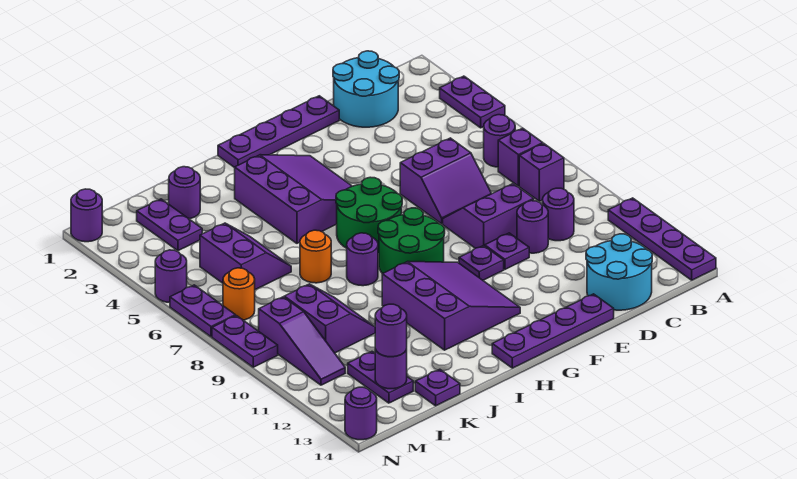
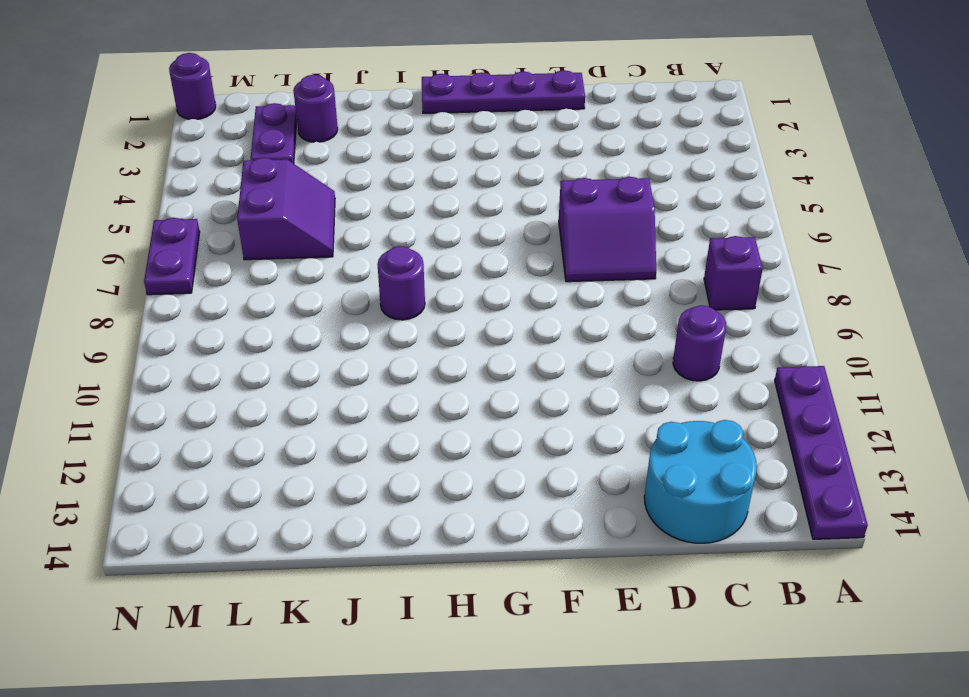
none -> purple 1x2 plate [440,76,505,128]
none -> purple 1x1 round brick [484,115,515,167]
none -> purple 1x1 brick [498,128,543,186]
none -> cyan 2x2 round brick [333,51,399,127]

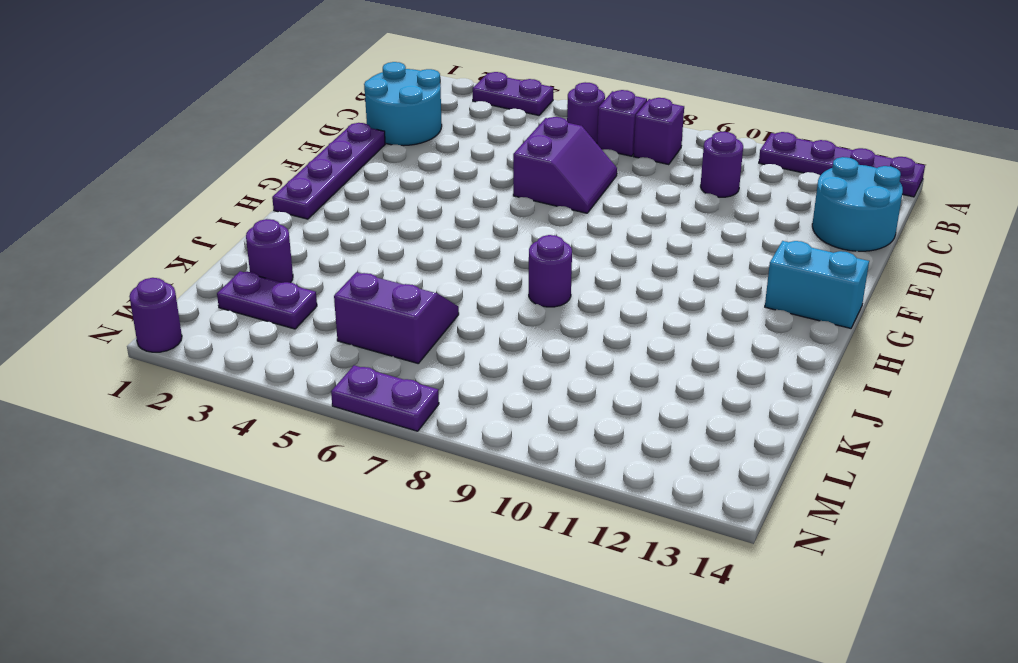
cyan 1x2 brick [765,241,869,328] -> purple 1x4 plate [492,294,614,368]
none -> purple 2x2 slope [443,184,534,248]
none -> purple 1x1 round brick [517,201,548,253]
none -> purple 1x1 plate [485,233,529,269]
none -> purple 1x1 plate [459,245,504,280]

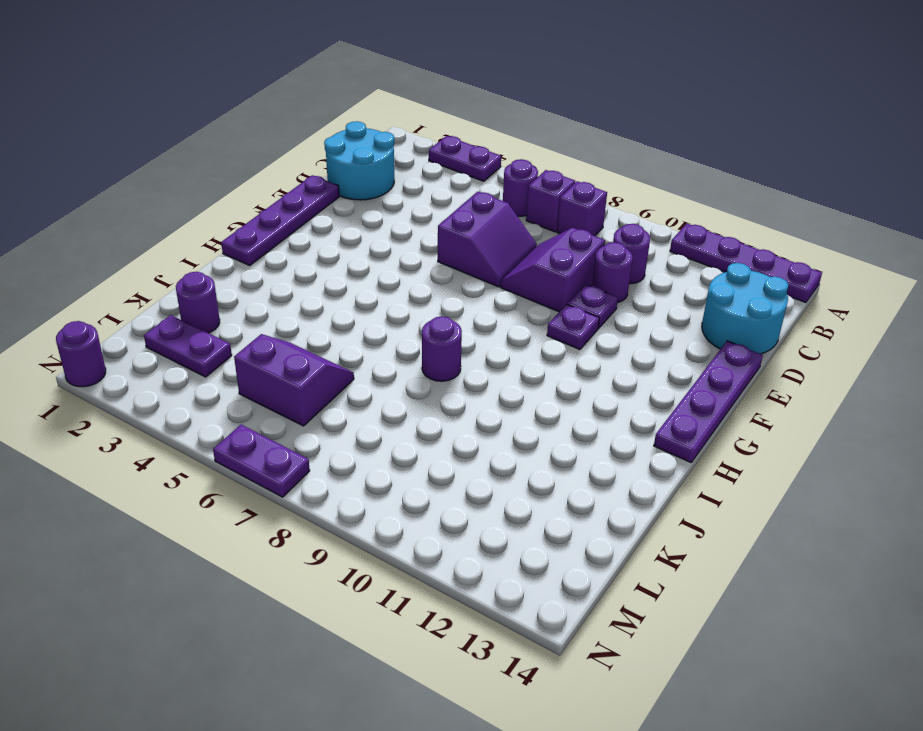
none -> purple 3x3 slope [235,155,352,243]
none -> green 2x2 round brick [336,177,402,253]
none -> green 2x2 round brick [378,208,445,274]
none -> purple 3x3 slope [382,262,520,350]

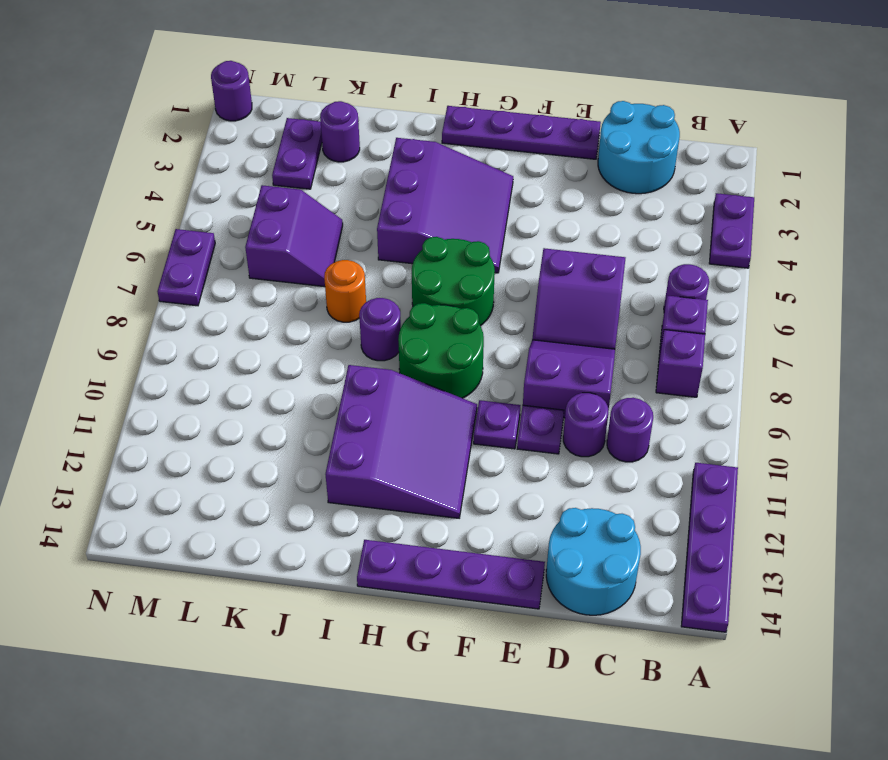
none -> purple 2x2 slope [284,284,375,353]
none -> purple 1x1 plate [415,369,460,406]
none -> purple 1x2 plate [348,352,413,403]
none -> orange 1x1 round brick [223,268,255,320]

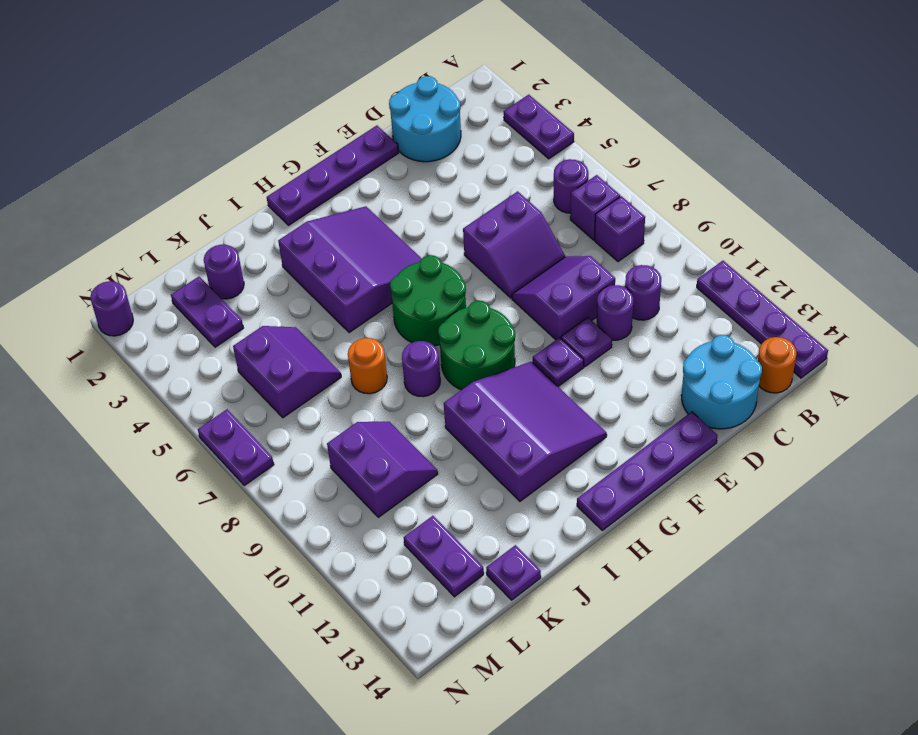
orange 1x1 round brick [758,337,796,393] -> orange 1x1 round brick moved to [223,268,255,320]
none -> purple 1x3 slope [259,297,345,385]
none -> purple 1x1 round brick [155,250,187,302]
none -> purple 1x2 plate [212,316,278,367]
none -> purple 1x1 round brick [345,387,377,440]

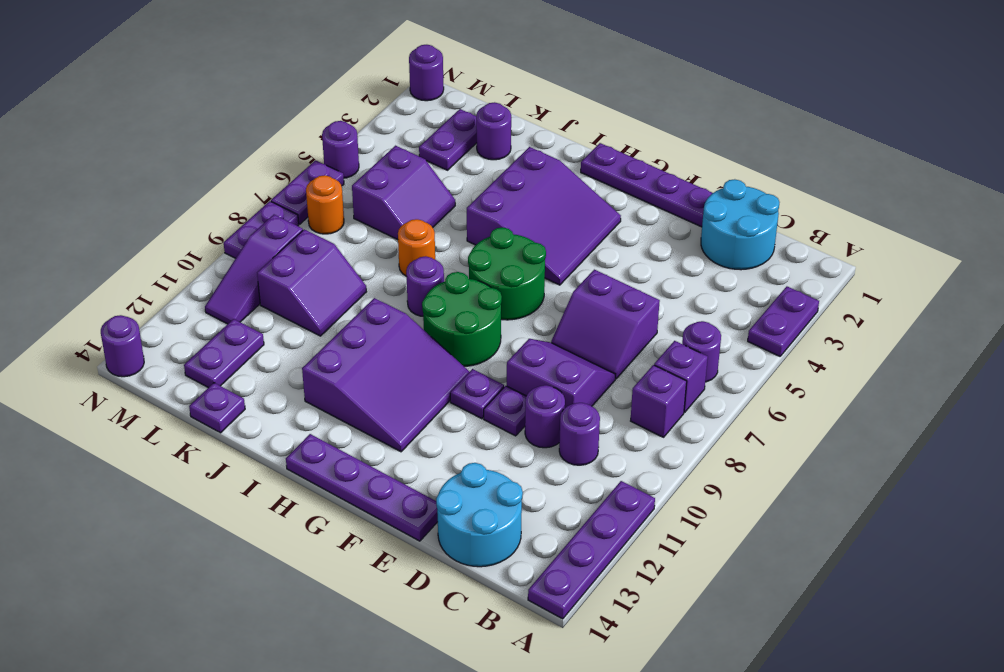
none -> purple 1x1 round brick [375,349,407,389]
none -> purple 1x1 round brick [375,304,407,357]

